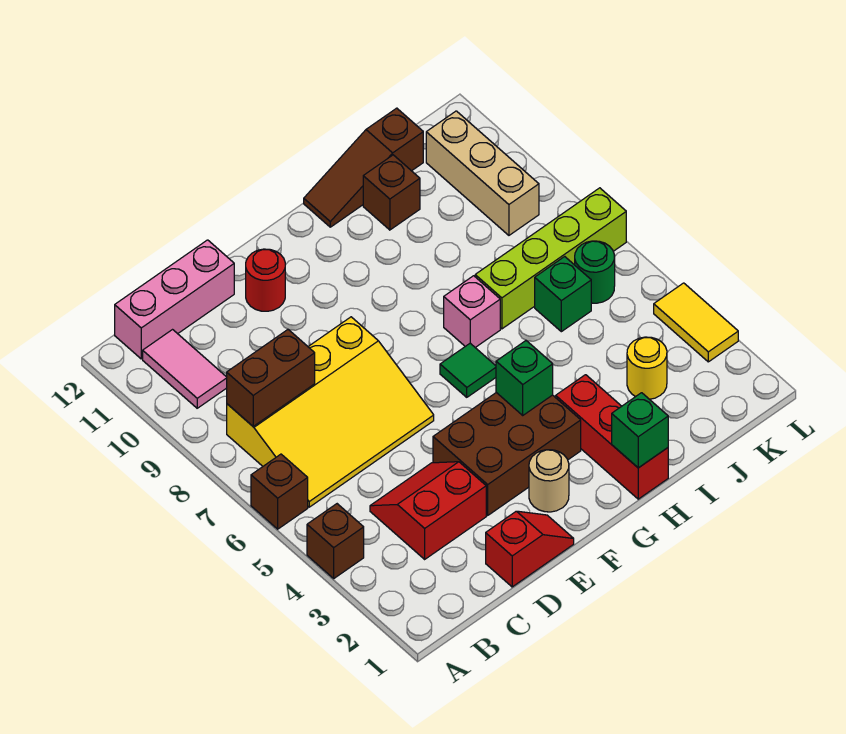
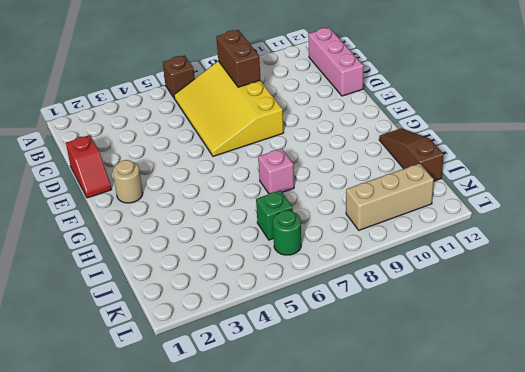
none -> brown 1x1 brick [307,504,364,578]
none -> pink 1x2 tile [143,330,227,408]
none -> red 2x2 slope [370,462,486,559]

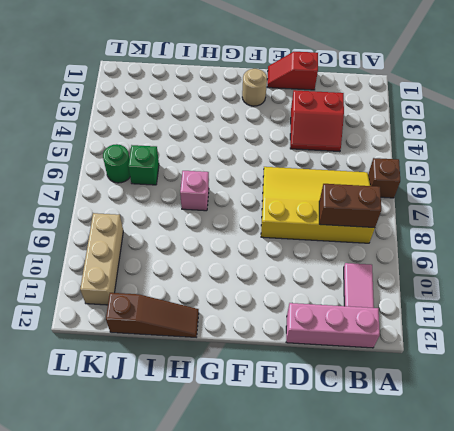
none -> brown 1x1 brick [307,504,364,578]
none -> brown 2x3 brick [433,393,581,515]
none -> red 1x1 round brick [246,249,285,311]

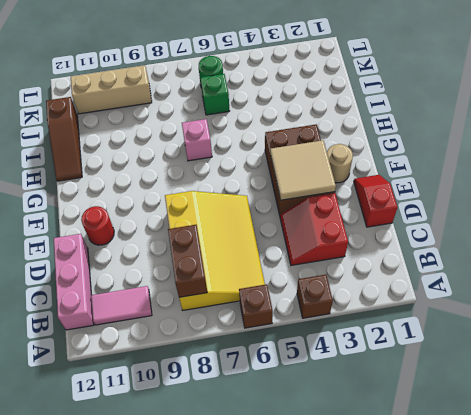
tan 2x2 tile [270,140,336,200] -> none
none -> green 1x1 tile [440,343,496,397]
none -> red 1x3 brick [556,375,668,499]
none -> lime 1x4 brick [475,188,626,329]

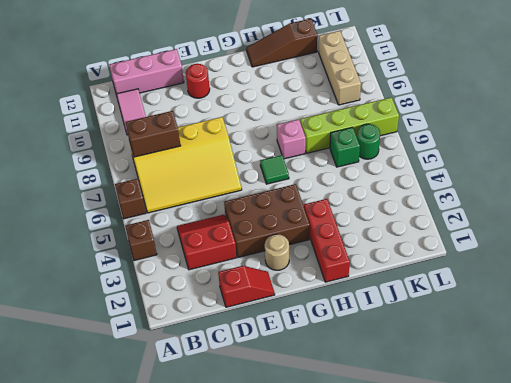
none -> brown 1x1 brick [363,155,420,230]
none -> yellow 1x1 round brick [627,337,667,399]
none -> yellow 1x2 tile [654,283,738,362]

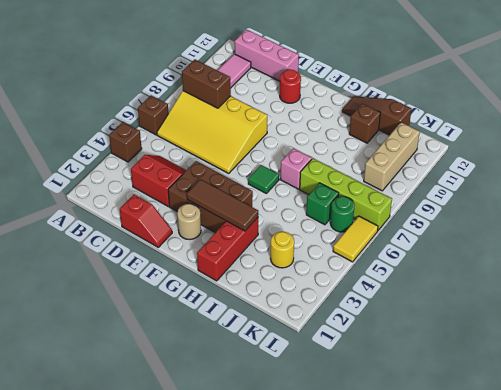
brown 1x3 tile [187,179,258,231] -> none
yellow 1x2 tile [333,216,378,262] -> yellow 1x2 tile moved to [654,283,738,362]
none -> green 1x1 brick [496,341,553,415]
none -> green 1x1 brick [612,393,668,468]

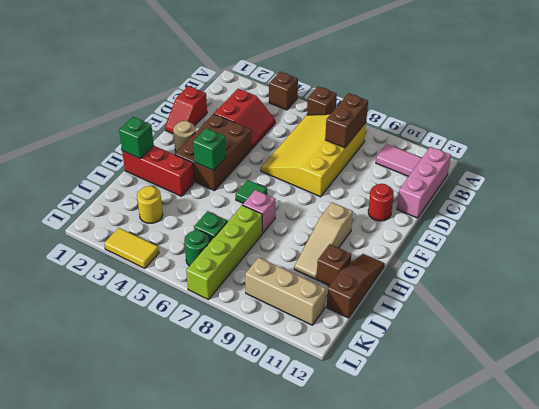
tan 1x3 slope [294,202,353,279] -> none

